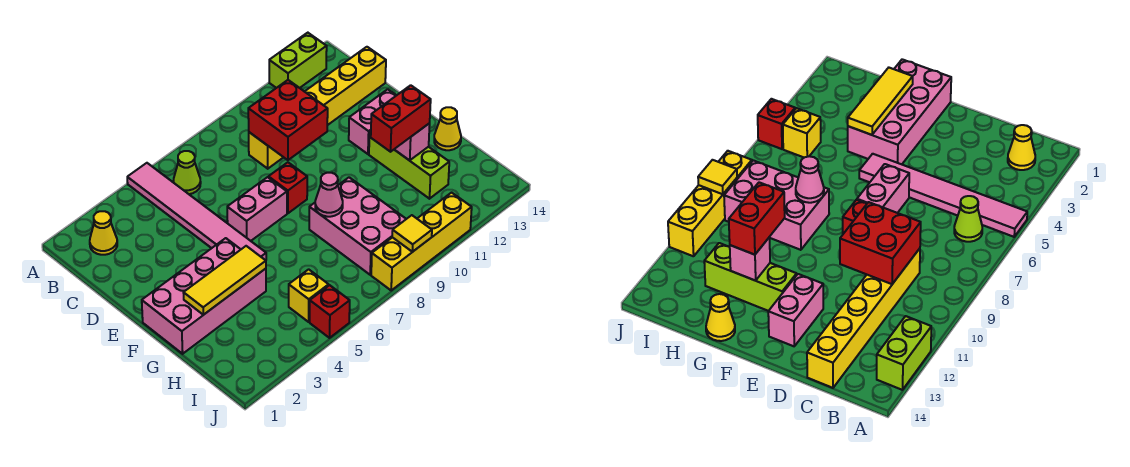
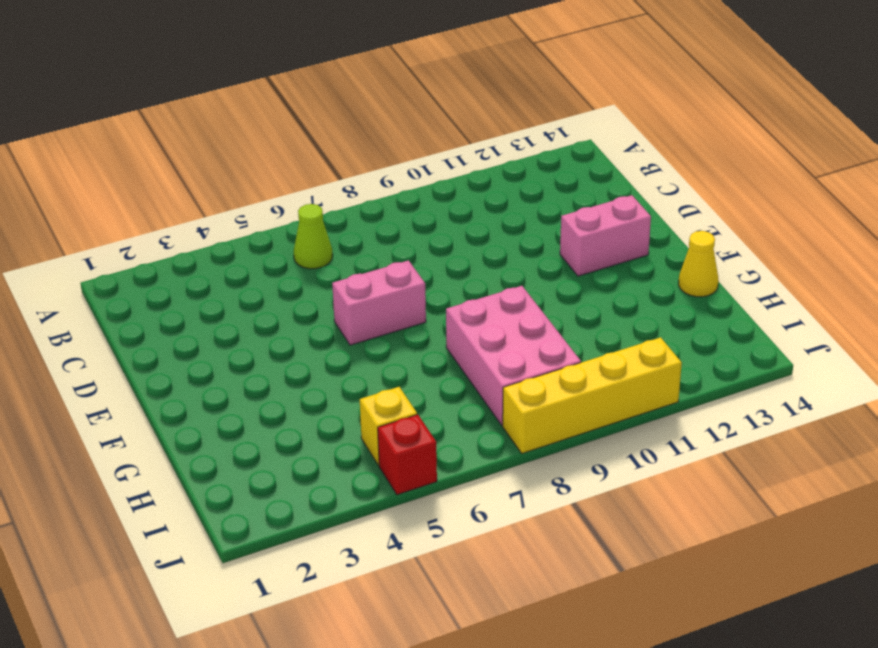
none -> pink 1x6 tile [127,163,266,260]
none -> lime 1x2 brick [269,33,327,88]
none -> yellow 1x1 cone [90,211,117,255]

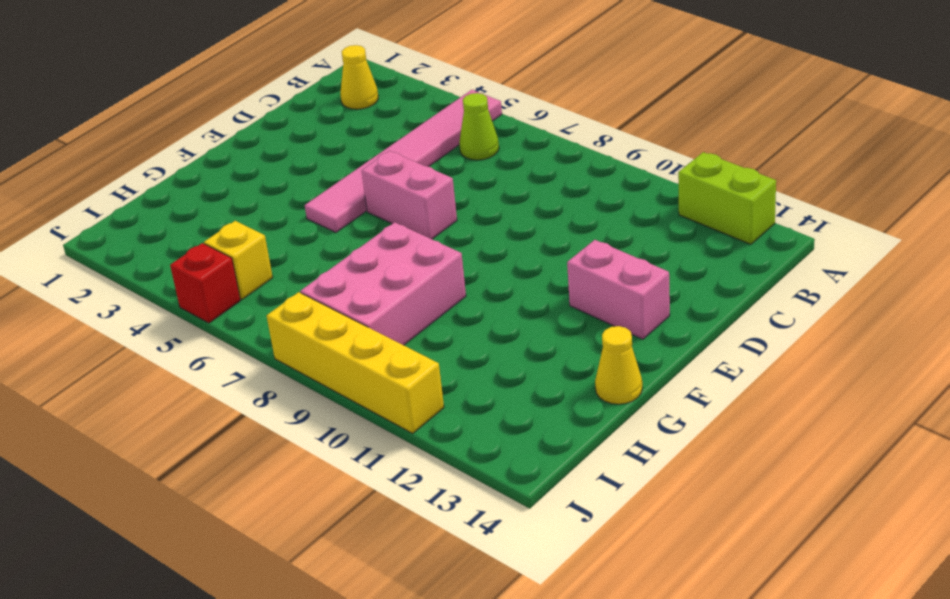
none -> yellow 1x6 brick [249,47,386,169]
none -> red 1x1 brick [269,162,307,213]
none -> pink 2x4 brick [142,238,266,354]

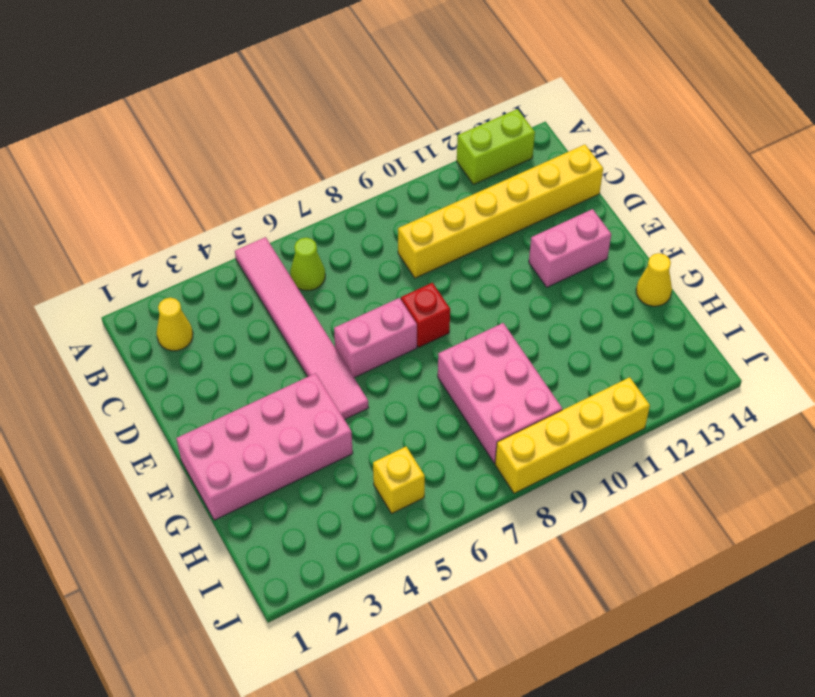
none -> lime 1x3 brick [369,131,449,199]
none -> red 1x1 brick [310,285,350,338]
none -> red 2x2 brick [248,80,328,160]

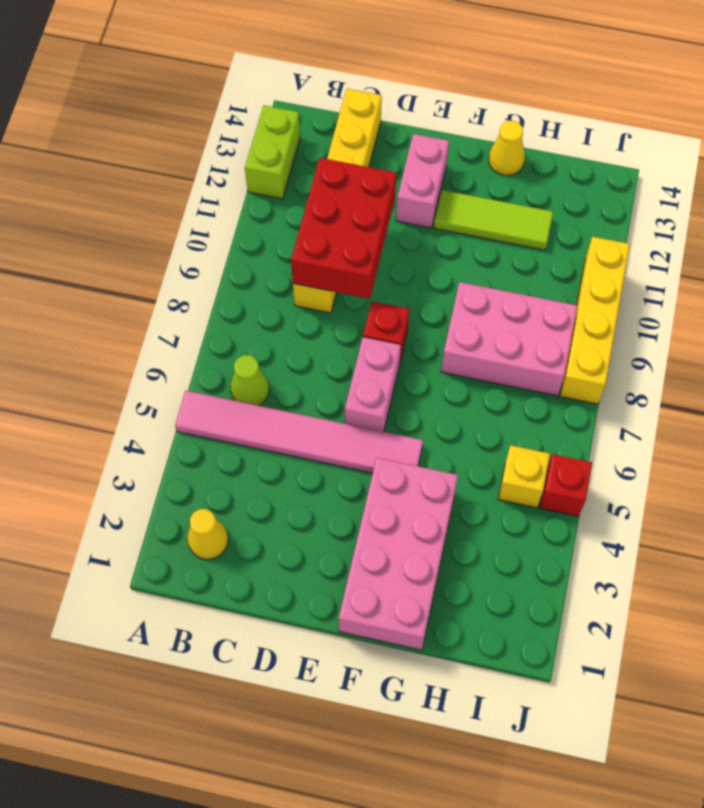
red 2x3 brick [291,158,396,299] -> red 2x2 brick [248,80,328,160]
lime 1x3 tile [434,190,553,250] -> lime 1x3 brick [369,131,449,199]
none -> yellow 1x3 tile [183,246,266,315]
none -> pink 1x1 cone [315,173,343,217]
none -> pink 1x1 brick [394,123,430,160]

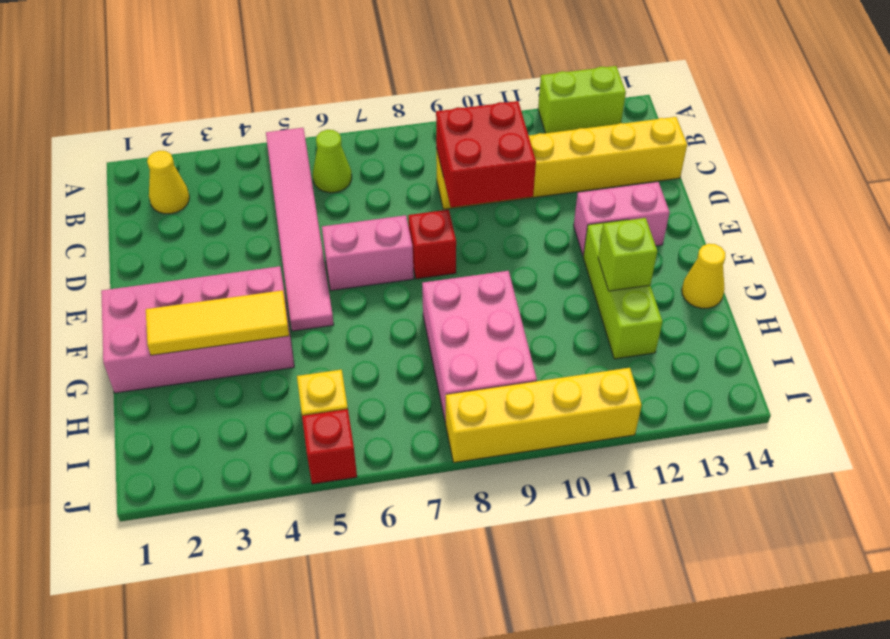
lime 1x1 brick [598,218,657,291] -> pink 1x1 brick [394,123,430,160]
none -> pink 1x1 cone [315,173,343,217]
none -> yellow 1x1 tile [392,215,432,252]
none -> red 1x2 brick [371,85,431,152]

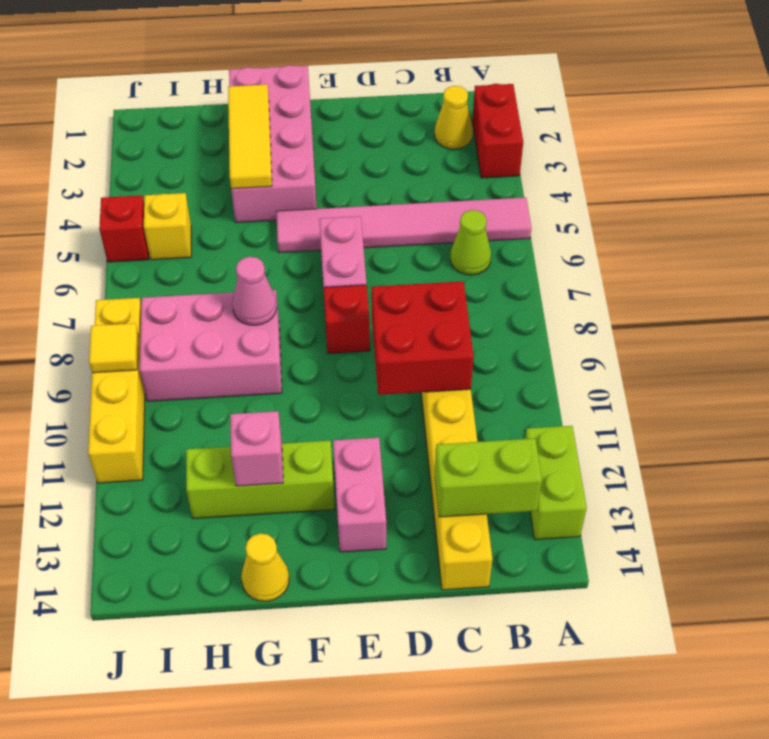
red 1x2 brick [472,84,523,178] -> red 1x2 brick moved to [371,85,431,152]
lime 1x2 brick [435,438,542,517] -> none

